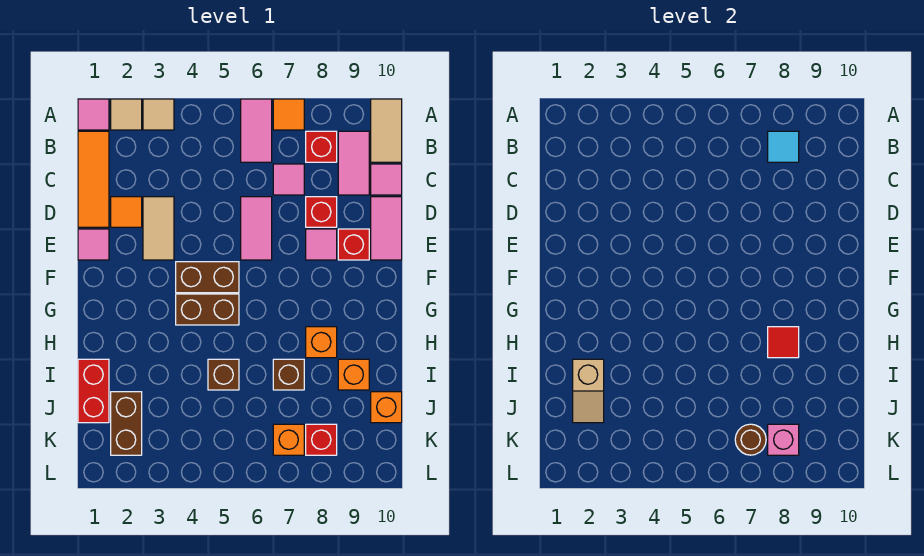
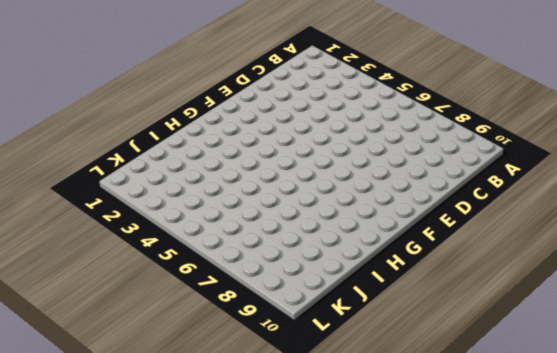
none -> pink 1x1 tile [78,99,109,130]
none -> tan 1x1 tile [111,99,142,130]
none -> tan 1x1 tile [143,99,174,130]
none -> pink 1x2 tile [241,99,272,162]

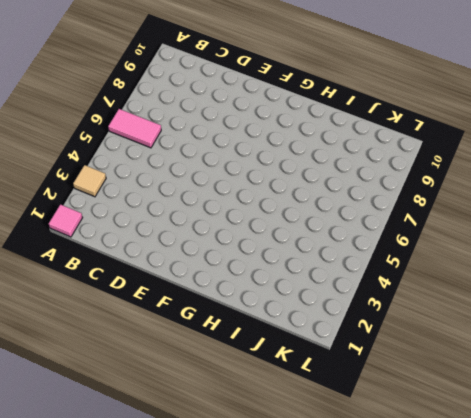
none -> tan 1x1 tile [111,99,142,130]
none -> orange 1x1 tile [273,99,304,130]
none -> tan 1x2 tile [371,99,402,162]
none -> orange 1x3 tile [78,131,109,227]

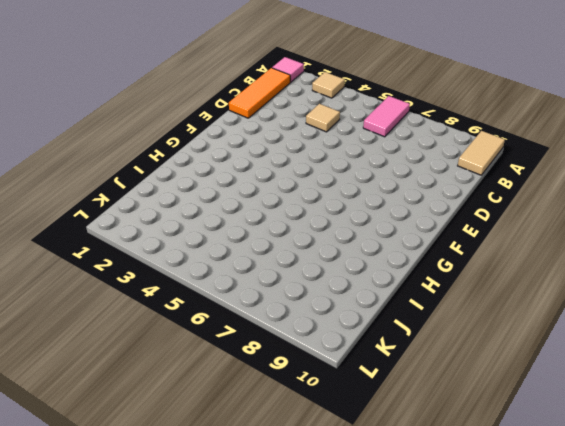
tan 1x1 tile [306,104,340,132] -> tan 1x1 tile moved to [111,99,142,130]
none -> orange 1x1 tile [273,99,304,130]
none -> red 1x1 brick [306,131,337,162]
none -> pink 1x2 tile [338,131,369,195]
none -> pink 1x1 tile [273,164,304,195]

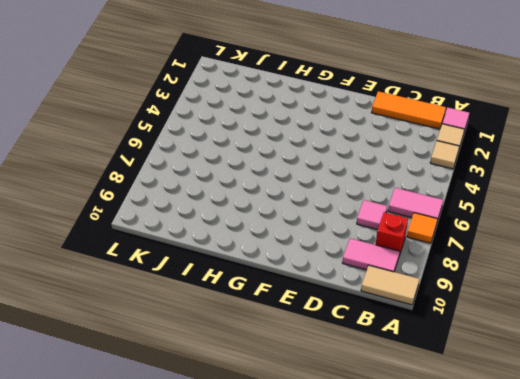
none -> pink 1x1 tile [371,164,402,195]
none -> orange 1x1 tile [111,197,142,227]
none -> tan 1x2 tile [143,197,174,260]
none -> pink 1x2 tile [241,197,272,260]

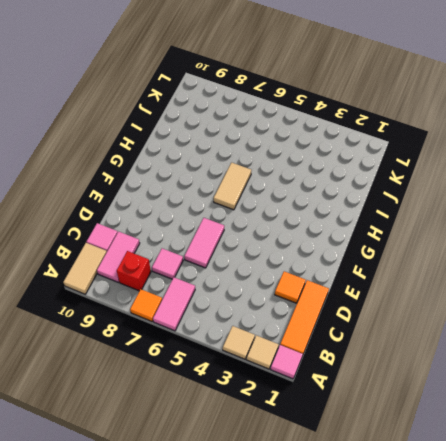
tan 1x2 tile [214,163,251,210] -> tan 1x2 tile moved to [143,197,174,260]
none -> red 1x1 brick [306,197,337,227]
none -> pink 1x2 tile [371,197,402,260]
none -> pink 1x1 tile [78,229,109,260]
none -> pink 1x1 tile [306,229,337,260]

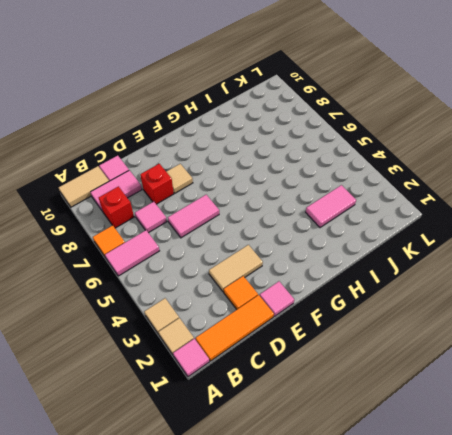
tan 1x1 tile [166,164,193,193] -> pink 1x1 tile [306,229,337,260]
pink 1x2 tile [306,185,356,228] -> pink 1x2 tile moved to [371,197,402,260]
none -> red 1x1 brick [338,229,369,260]
none -> brown 1x2 brick [176,262,239,293]
none -> brown 1x2 brick [176,294,239,325]
none -> orange 1x1 brick [306,327,337,358]

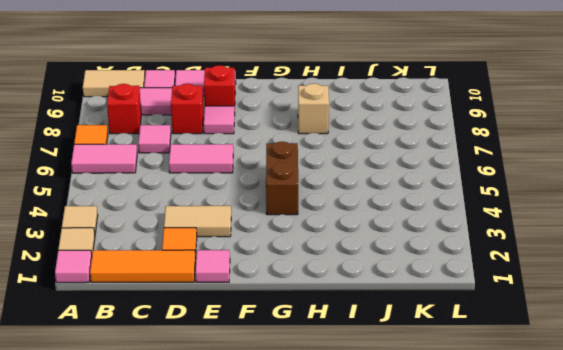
tan 1x1 brick [298,83,329,134] -> orange 1x1 brick [306,327,337,358]
none -> brown 1x2 brick [176,262,239,293]
none -> red 1x2 brick [78,359,109,423]
none -> brown 1x1 brick [208,359,239,390]
none -> brown 1x1 brick [273,359,304,390]

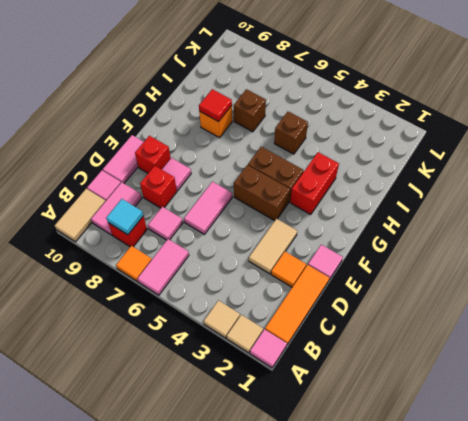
red 1x2 brick [290,152,339,215] -> red 1x2 brick moved to [78,359,109,423]
none -> orange 1x1 brick [338,359,369,390]
none -> brown 1x2 brick [111,392,142,455]
none -> orange 1x1 brick [371,392,402,423]
none -> orange 1x1 brick [273,424,304,455]

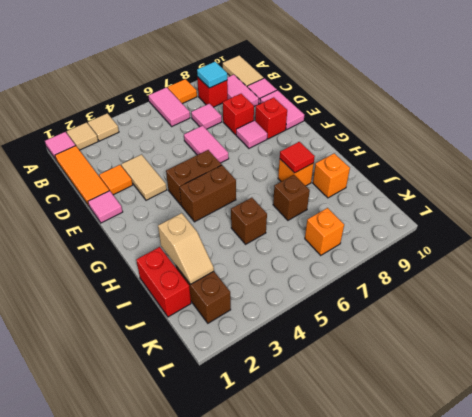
none -> orange 1x1 brick [371,392,402,423]
none -> red 1x1 brick [306,424,337,455]
none -> brown 1x1 round brick [735,424,766,455]
none -> pink 1x1 brick [768,424,799,455]

